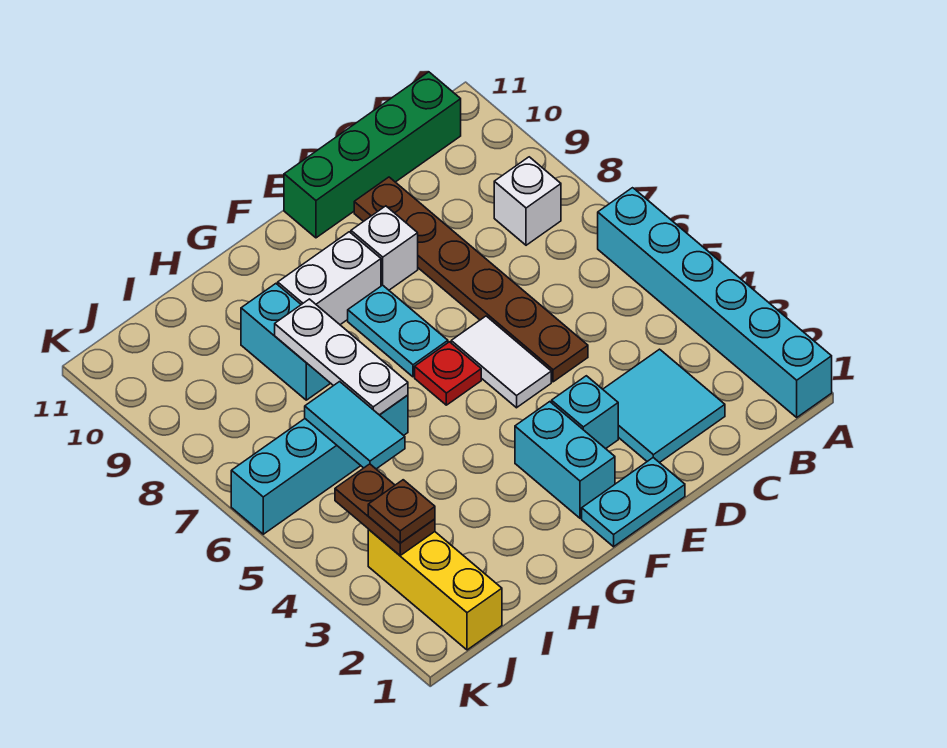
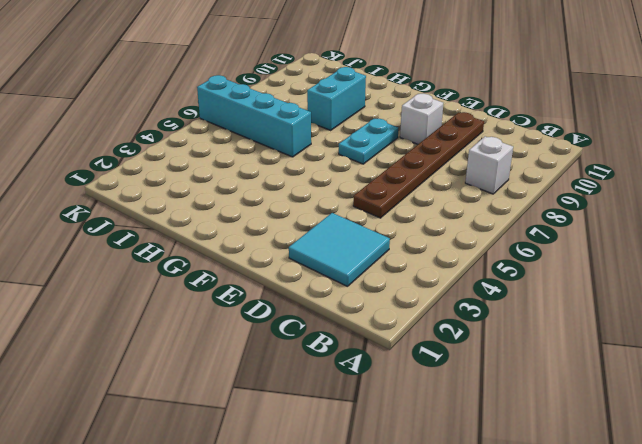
none -> cyan 1x6 brick [598,188,832,417]
none -> green 1x4 brick [284,72,461,238]
none -> cyan 1x2 plate [582,458,685,547]

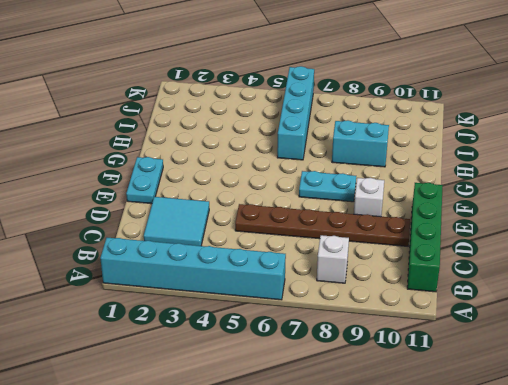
none -> cyan 1x1 brick [552,376,618,449]
none -> white 1x2 tile [451,316,551,408]
none -> cyan 1x2 brick [515,402,615,518]

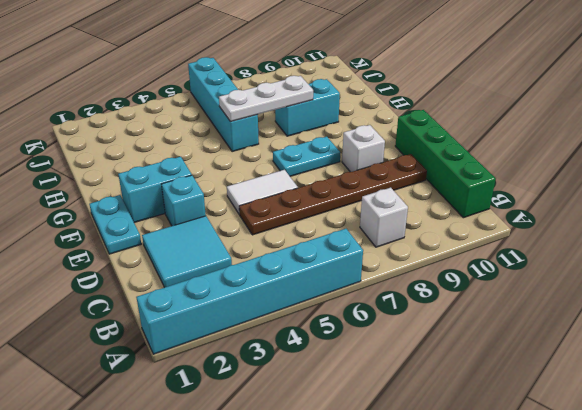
none -> red 1x1 plate [415,342,481,405]
none -> white 1x2 brick [278,232,381,325]
none -> yellow 1x3 brick [368,530,502,650]

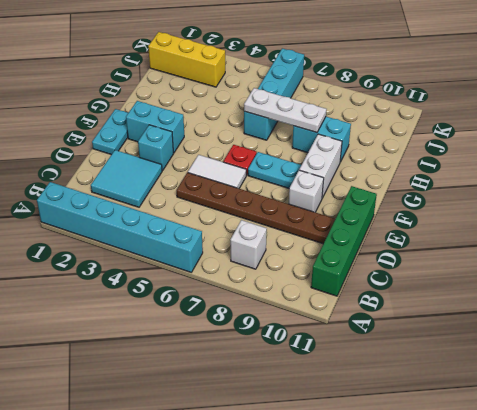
none -> cyan 1x2 tile [305,382,405,469]
none -> brown 1x2 plate [335,464,435,555]
none -> brown 1x1 plate [368,480,435,543]

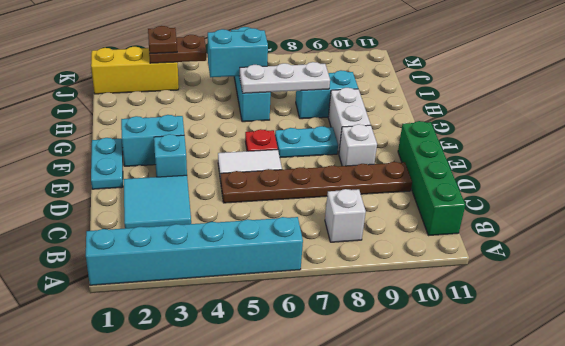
cyan 1x2 brick [208,28,268,77] -> cyan 1x2 tile [305,382,405,469]

